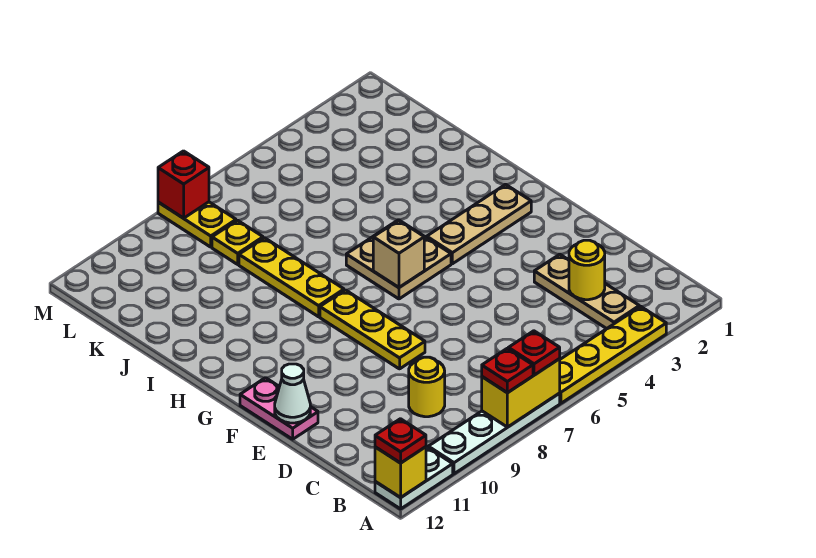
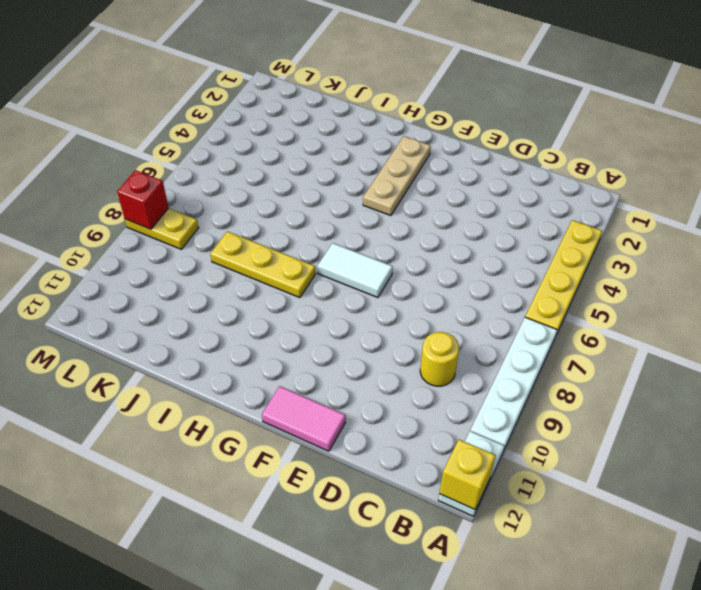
pink 1x2 tile [262,386,346,451] -> pink 1x2 plate [240,378,318,439]
white 1x2 tile [317,243,393,298] -> none
none -> tan 1x3 plate [534,254,639,329]
none -> yellow 1x3 plate [320,290,425,369]
none -> tan 2x2 plate [346,220,451,299]

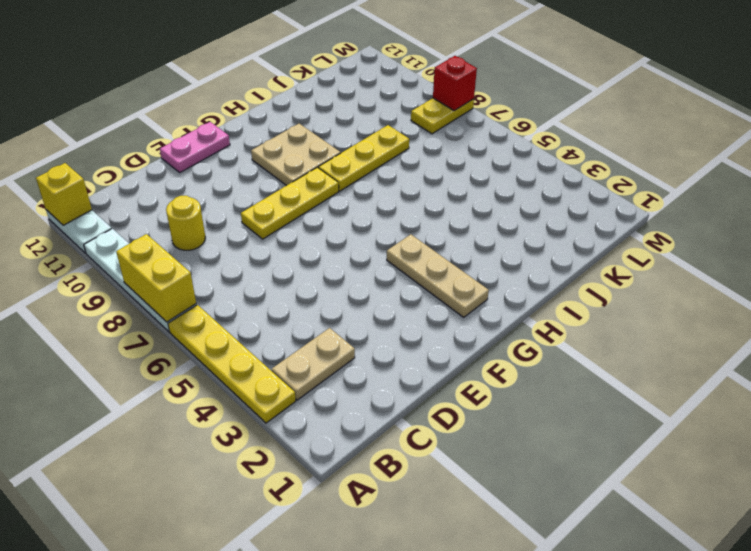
tan 1x2 plate [272,328,355,400] -> tan 1x3 plate [534,254,639,329]
tan 2x2 plate [251,124,341,186] -> tan 2x2 plate moved to [346,220,451,299]
none -> yellow 1x1 plate [212,220,263,264]
none -> yellow 1x1 round brick [569,240,605,300]
none -> white 1x1 cone [275,364,310,423]

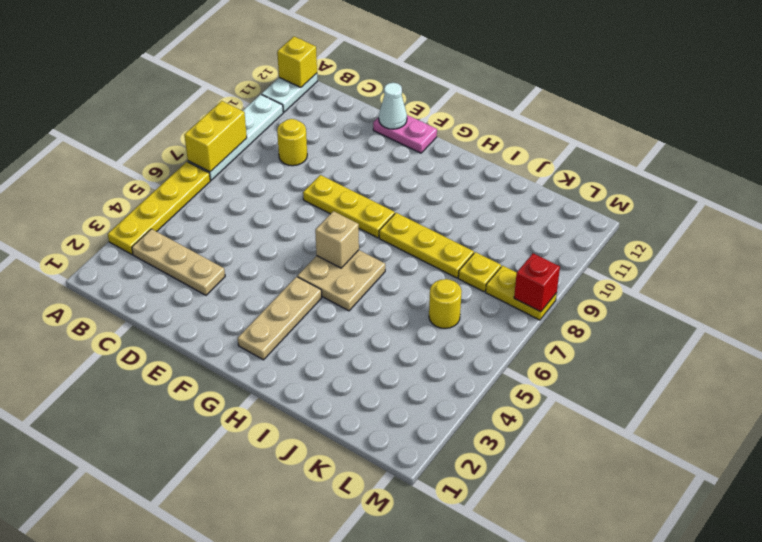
yellow 1x1 round brick [429,279,462,329] -> yellow 1x1 round brick moved to [569,240,605,300]
none -> red 1x1 plate [508,331,560,375]
none -> red 1x1 plate [482,348,533,392]
none -> red 1x1 plate [375,419,426,463]

